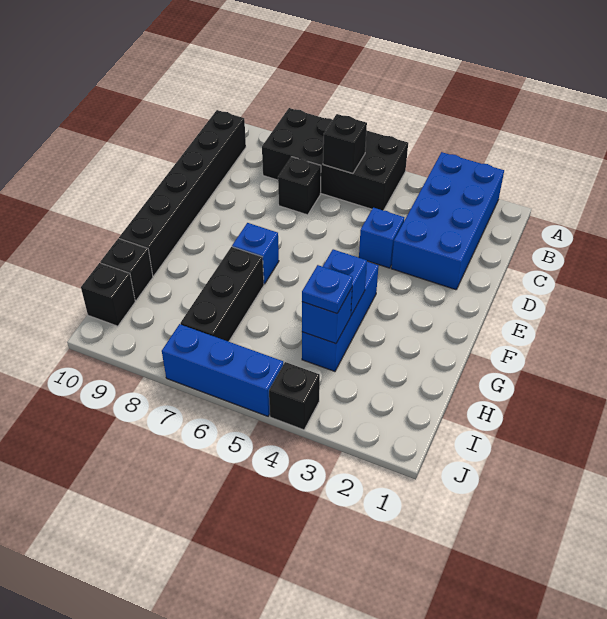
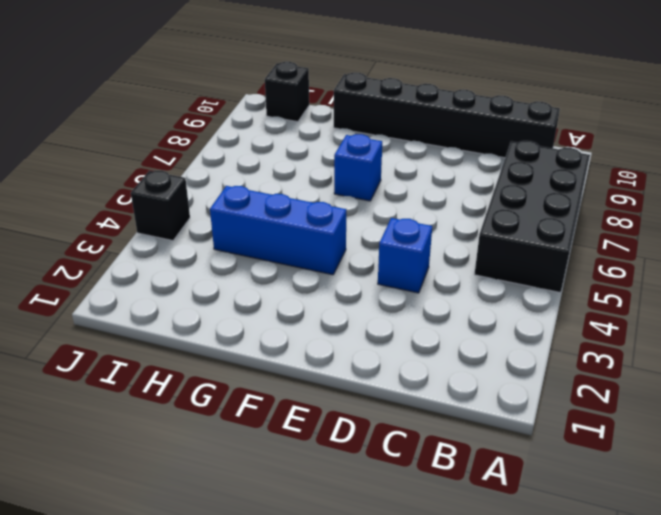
none -> blue 2x4 brick [391,152,504,290]
none -> black 1x1 brick [278,157,321,215]
none -> black 1x3 brick [180,247,264,342]

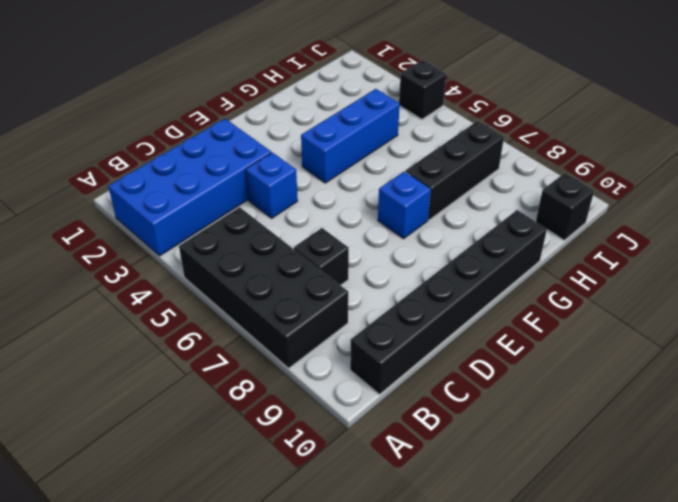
none -> black 1x1 brick [100,238,153,300]
none -> blue 1x3 brick [162,324,283,416]
none -> black 1x1 brick [323,114,367,174]

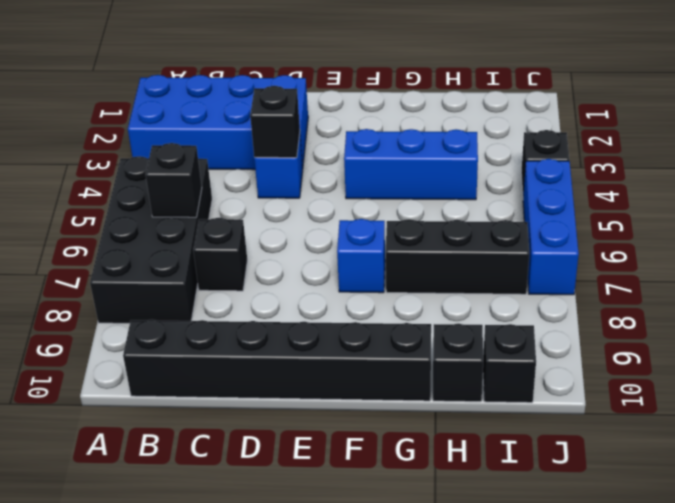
black 1x1 brick [250,86,300,158] -> none
none -> blue 1x1 brick [323,249,367,315]
none -> blue 1x1 brick [302,288,352,344]
none -> blue 1x1 plate [302,265,353,313]

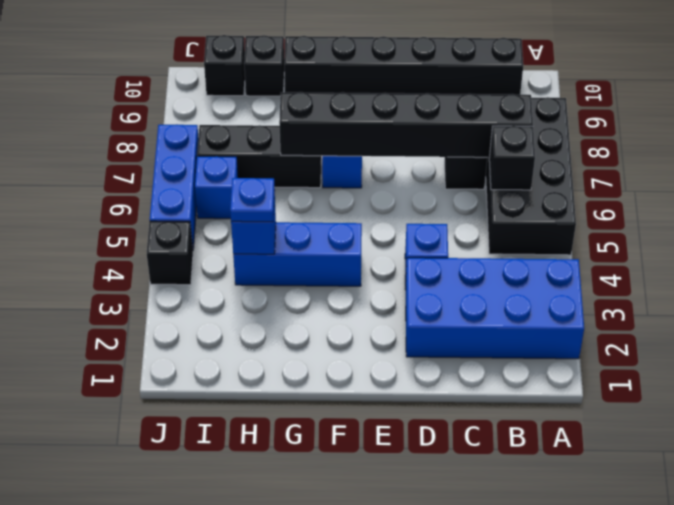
black 1x6 brick [279,92,533,157] -> none
blue 1x1 brick [195,156,238,219] -> blue 1x1 brick moved to [323,249,367,315]

